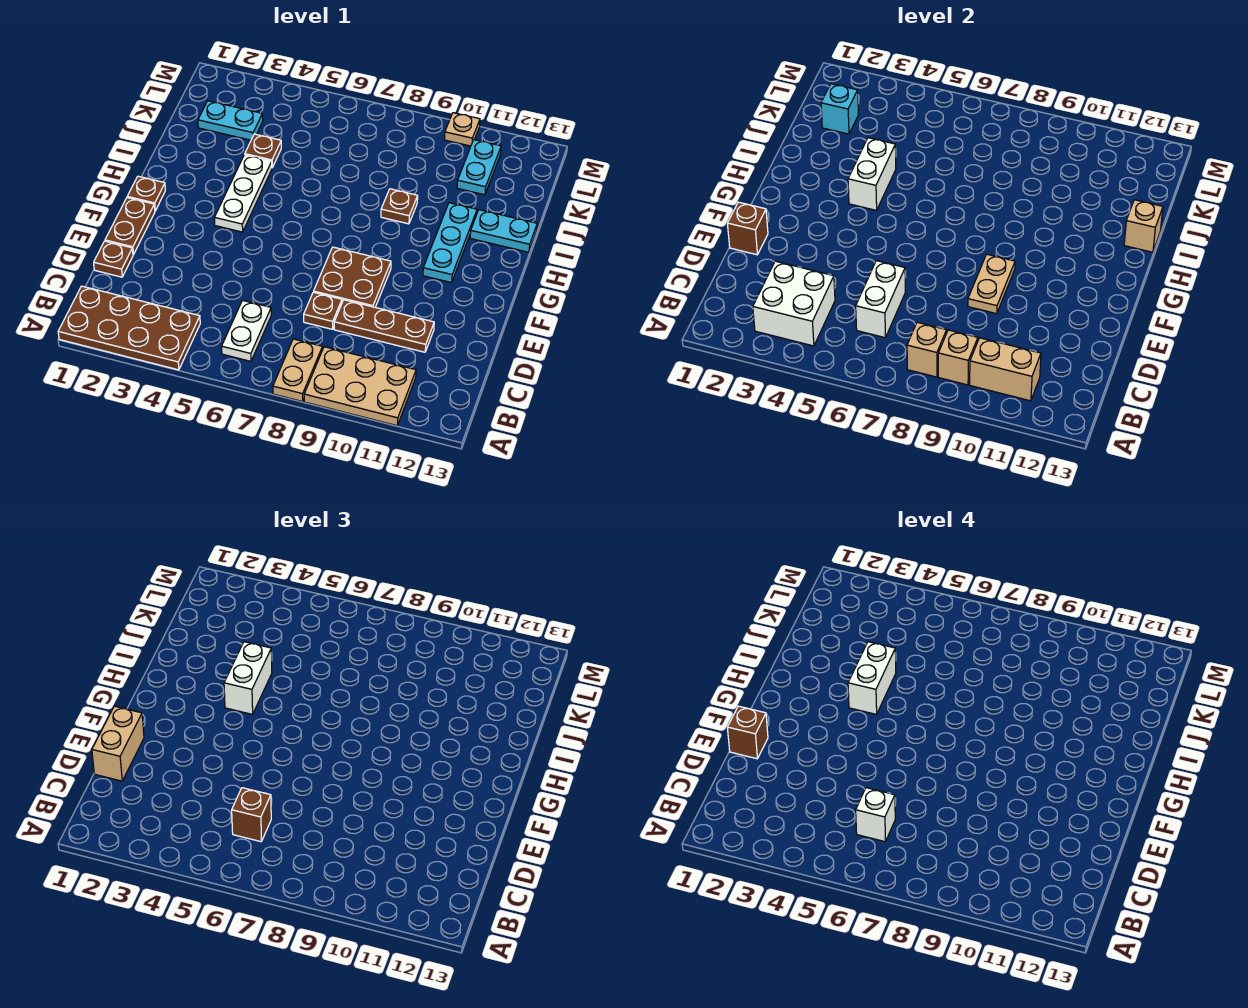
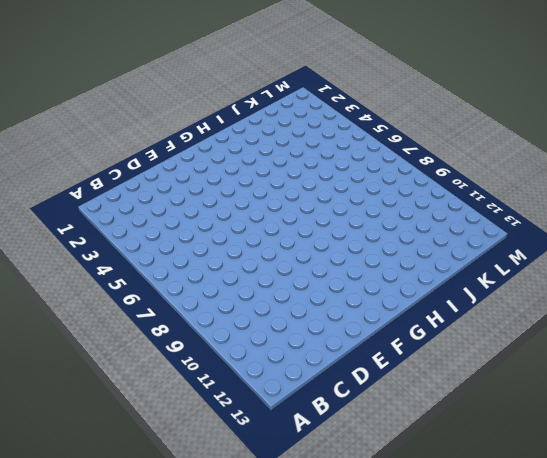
none -> brown 2x4 plate [58,286,200,370]
none -> tan 1x2 plate [273,339,322,401]
none -> tan 2x3 plate [304,347,416,426]
none -> white 1x2 plate [222,300,271,361]

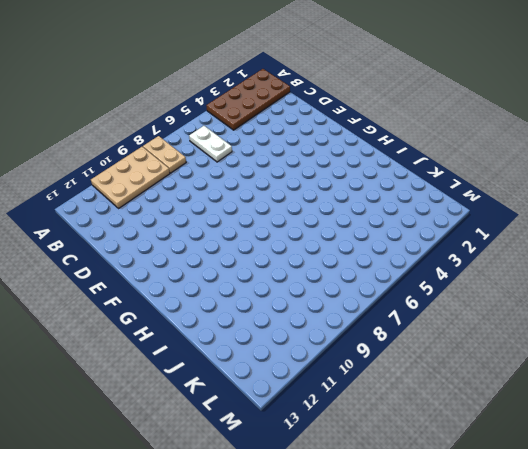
none -> brown 1x1 plate [94,241,133,277]
none -> brown 1x1 plate [304,292,342,329]
none -> brown 1x3 plate [334,300,434,352]
none -> brown 1x2 plate [105,198,155,255]

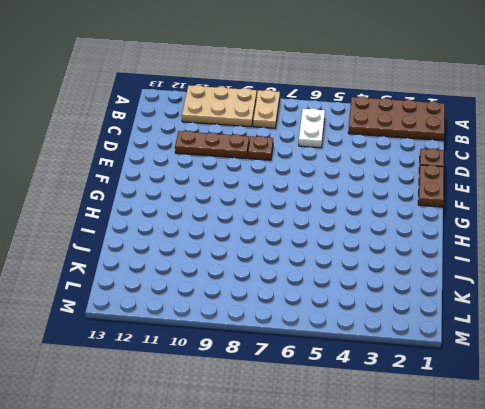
none -> brown 2x2 plate [314,247,391,307]
none -> brown 1x1 plate [127,176,165,211]
none -> white 1x3 plate [214,155,272,232]
none -> cyan 1x3 plate [423,203,477,283]

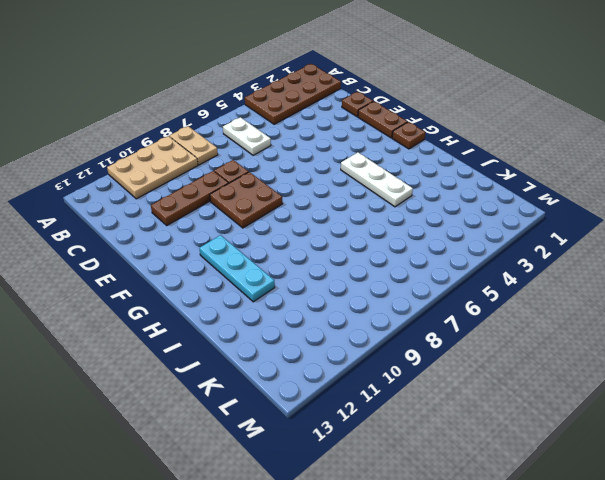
none -> brown 1x1 plate [381,189,418,224]
none -> cyan 1x2 plate [470,210,537,252]
none -> brown 1x1 plate [245,134,281,167]
none -> cyan 1x2 plate [198,101,263,140]

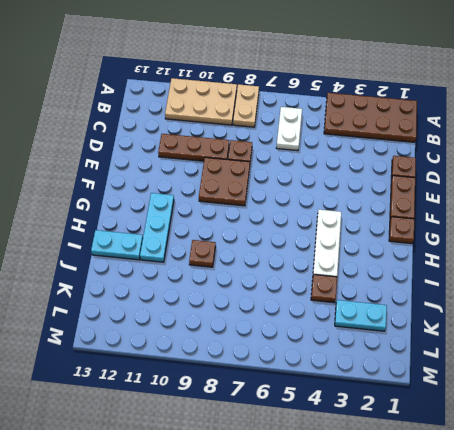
none -> cyan 1x2 plate [457,140,501,195]
none -> tan 1x1 plate [444,113,480,146]
none -> white 2x2 brick [753,261,835,346]
none -> tan 1x1 brick [907,322,947,377]

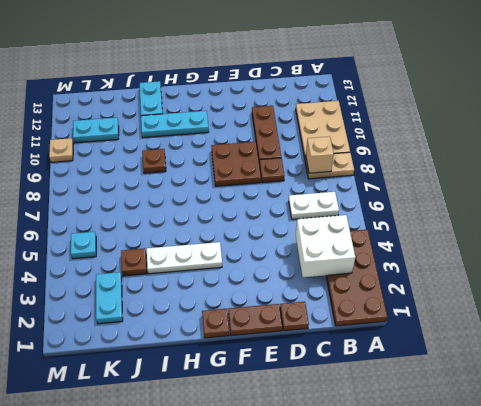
cyan 1x1 plate [71,232,96,259] -> none
none -> tan 1x1 brick [938,330,978,385]
none -> tan 1x2 brick [970,338,1041,401]
none -> white 1x2 brick [856,261,905,338]
none -> brown 1x1 brick [727,202,768,255]

